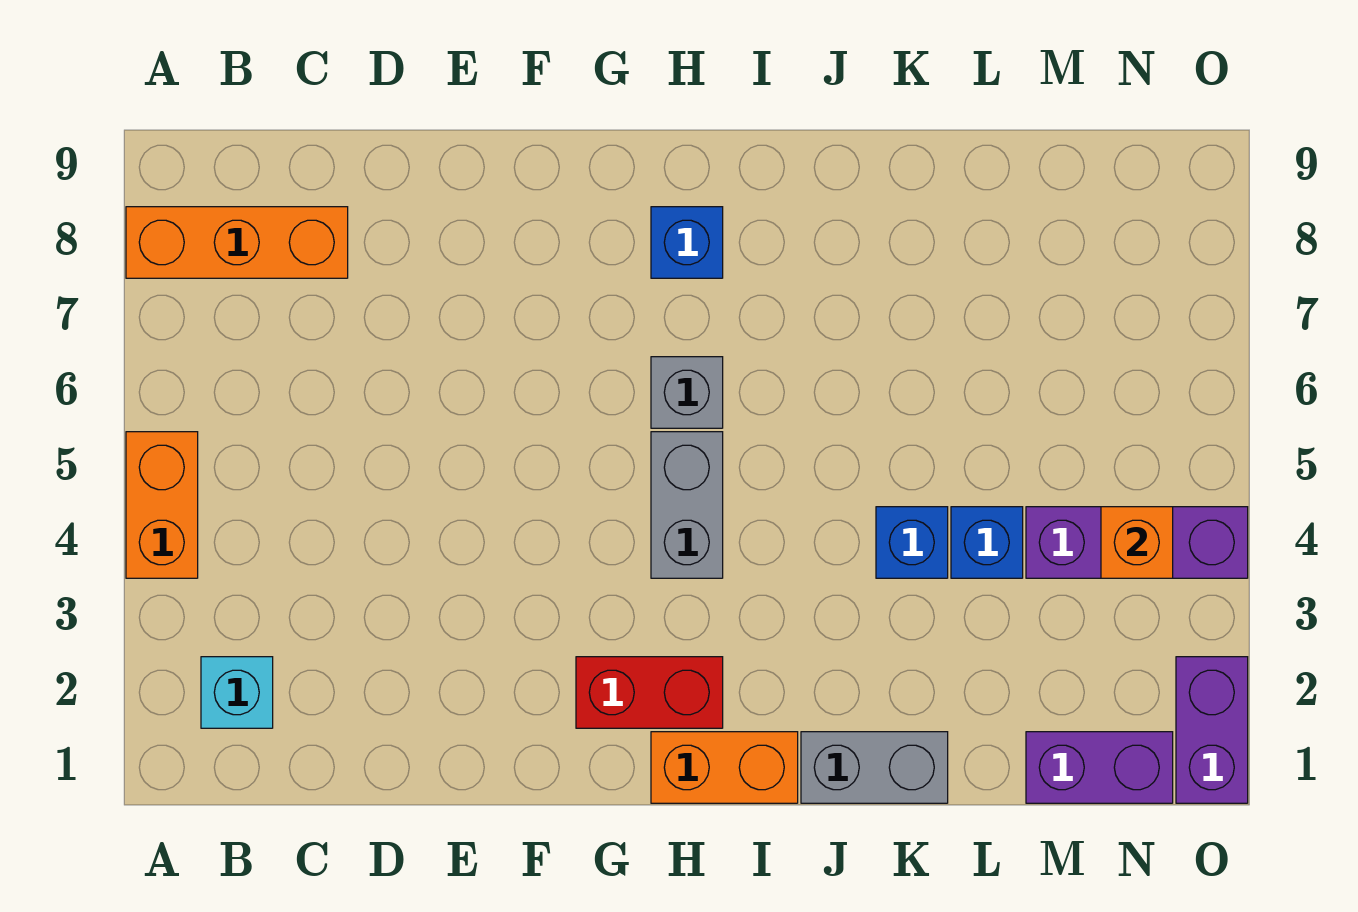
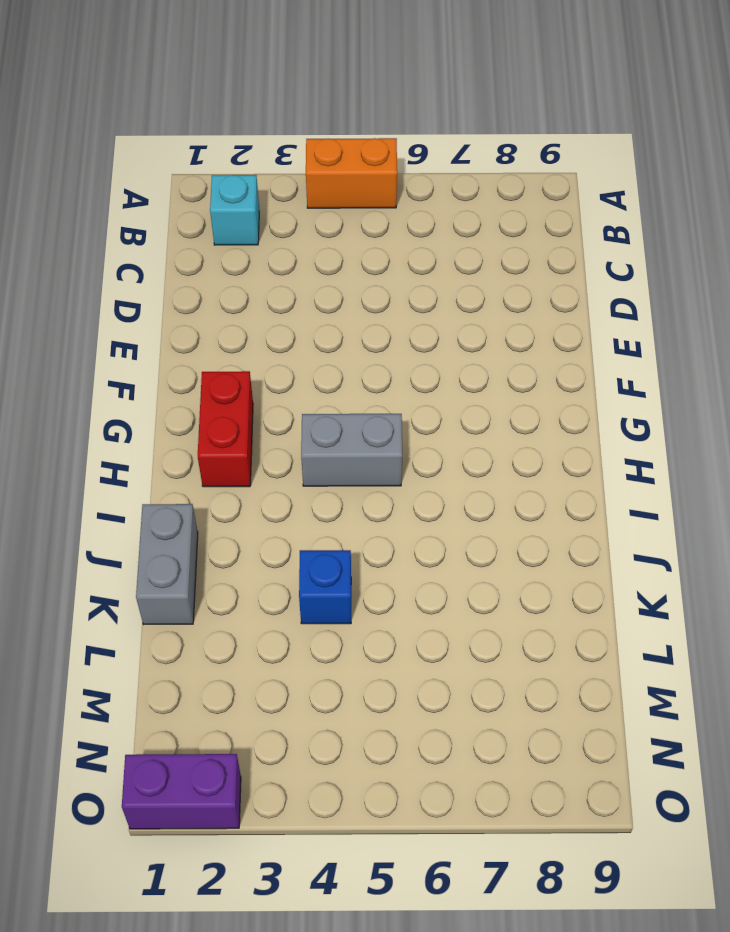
none -> orange 1x3 brick [126,207,348,278]
none -> orange 1x2 brick [651,732,798,803]
none -> grey 1x1 brick [651,357,723,428]

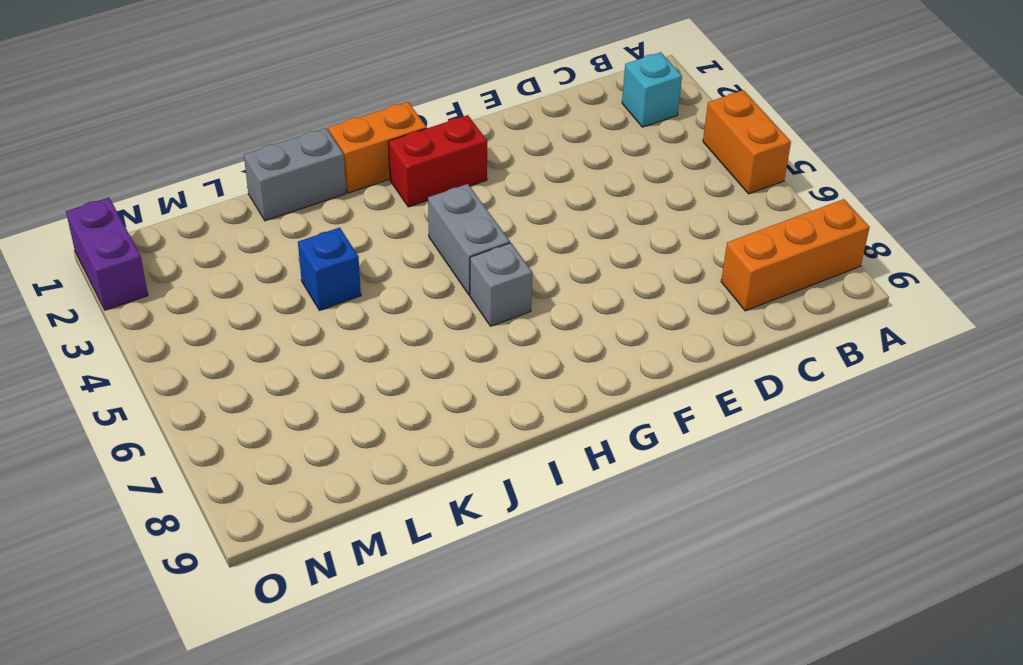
none -> blue 1x1 brick [651,207,723,278]
none -> blue 1x1 brick [951,507,1023,578]
none -> purple 1x2 brick [1026,732,1173,803]

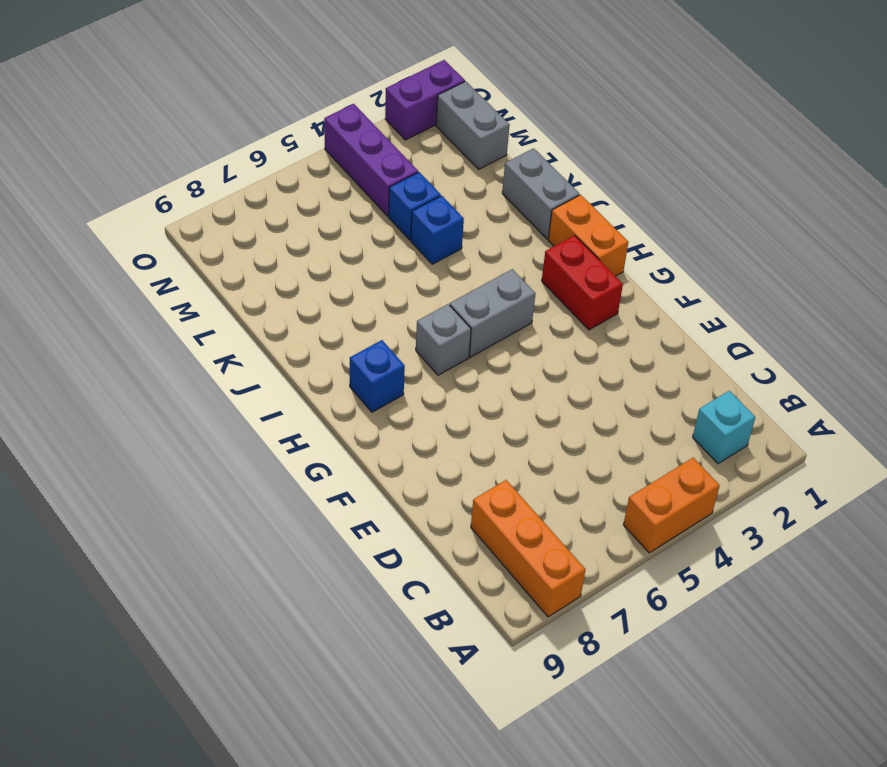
grey 1x2 brick [436,81,510,169] -> purple 1x2 brick [1026,732,1173,803]
none -> orange 1x1 brick [1101,507,1173,578]

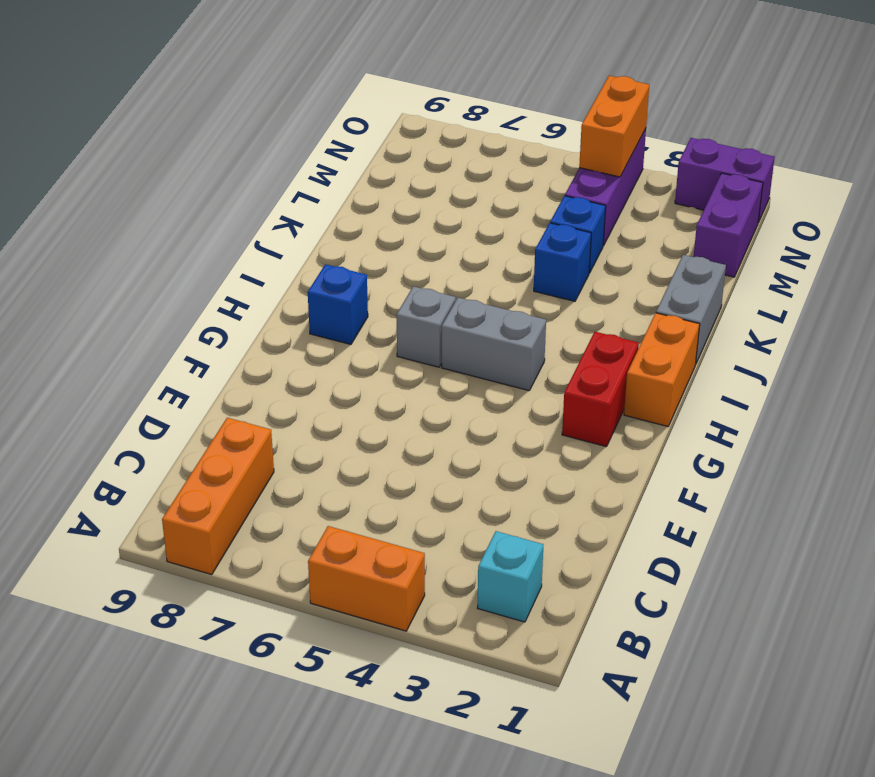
orange 1x2 brick [579,76,649,177] -> orange 1x1 brick [1101,507,1173,578]

